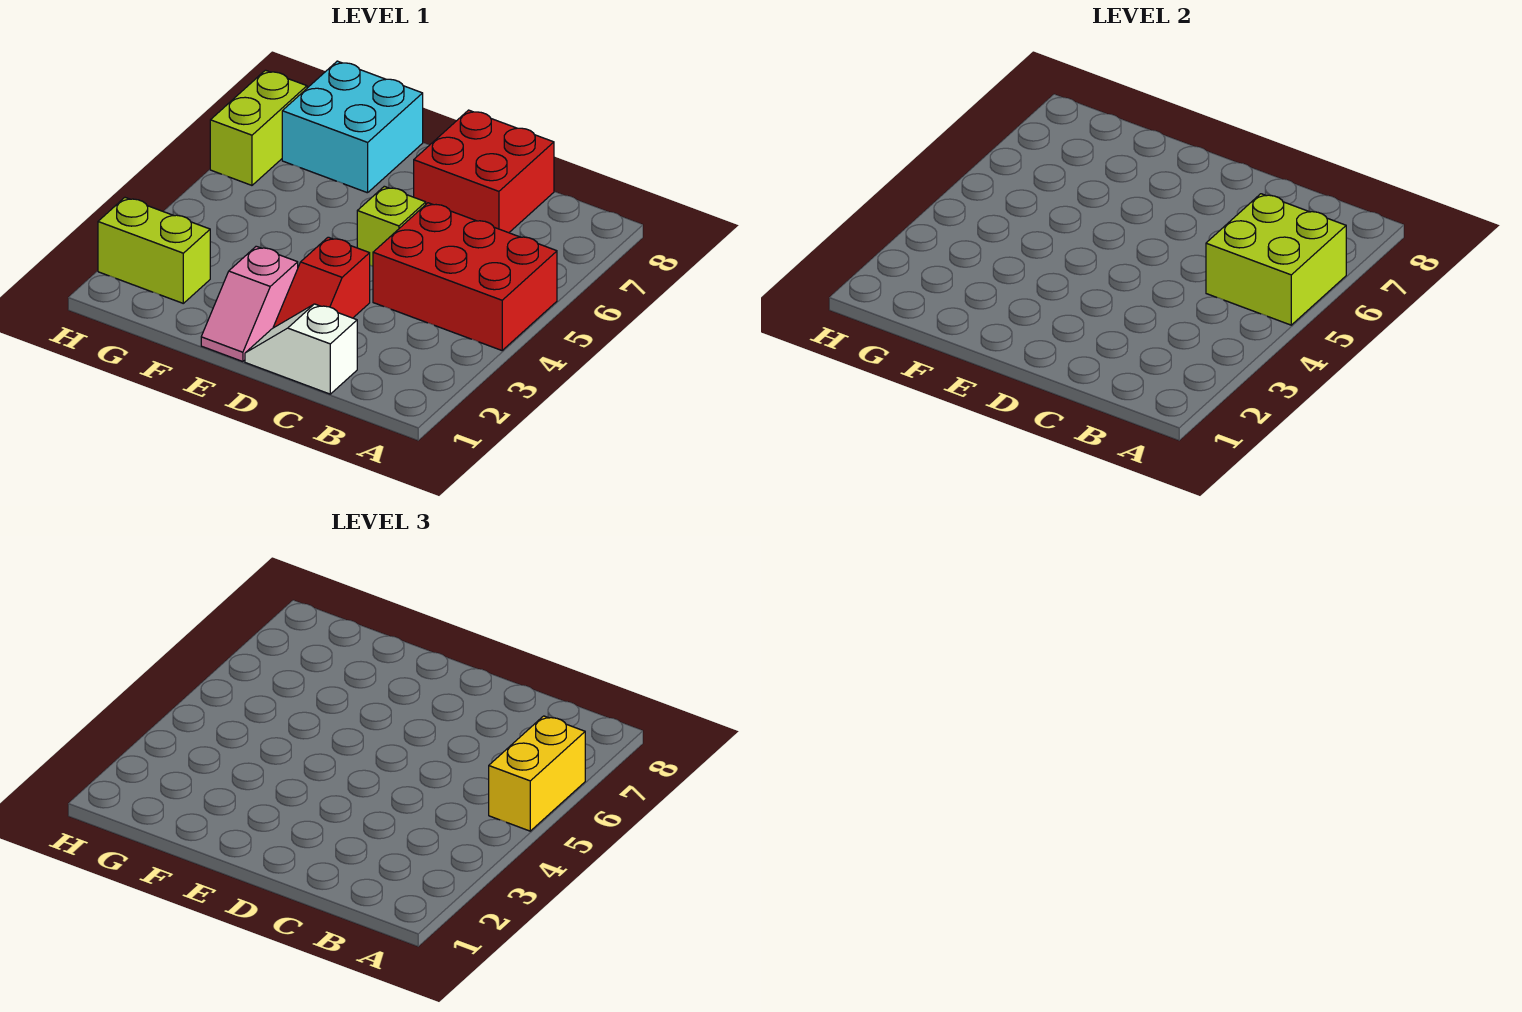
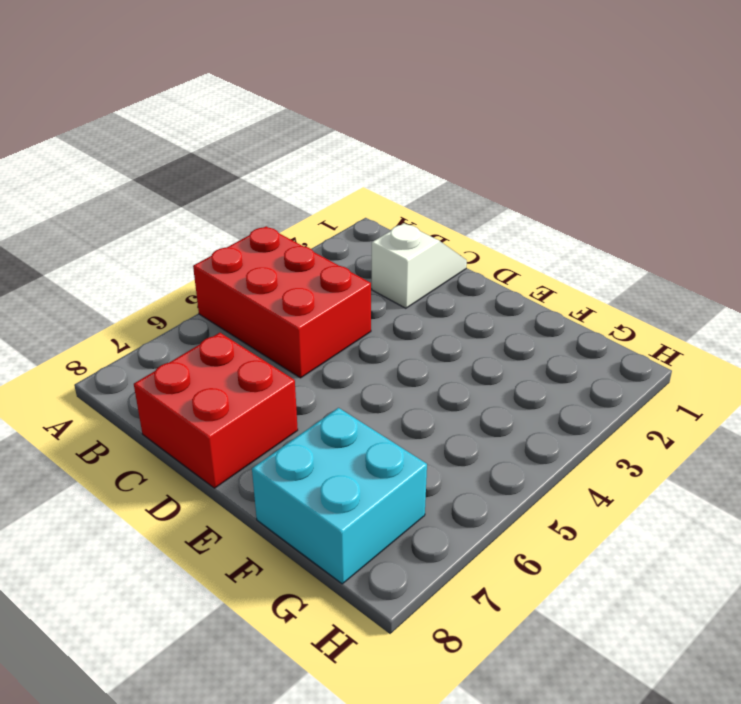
white 1x2 slope [372,223,467,308] -> white 1x2 slope turned to [245,304,357,394]
none -> red 1x2 slope [273,237,370,328]
none -> lime 1x1 brick [357,186,426,266]

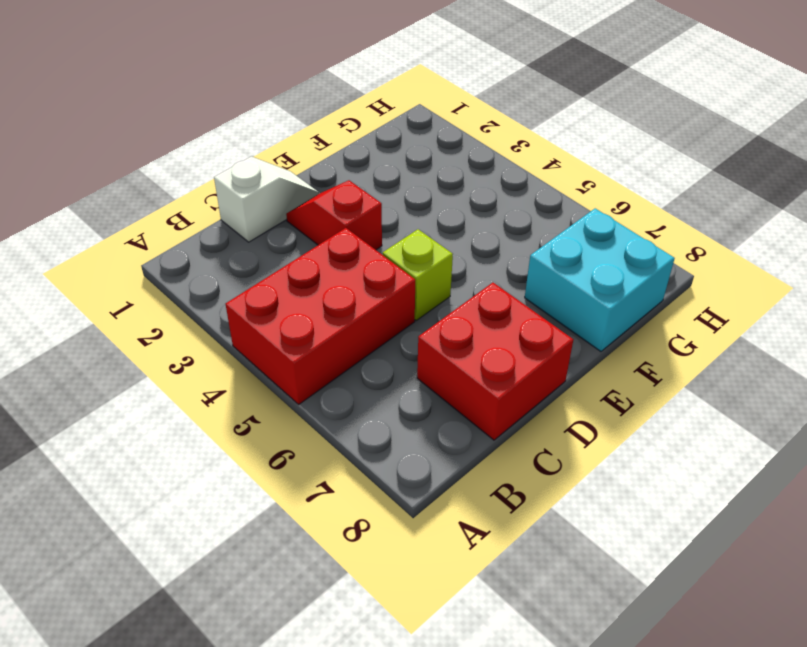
none -> pink 1x2 slope [201,246,298,362]
none -> lime 1x2 brick [98,198,210,303]

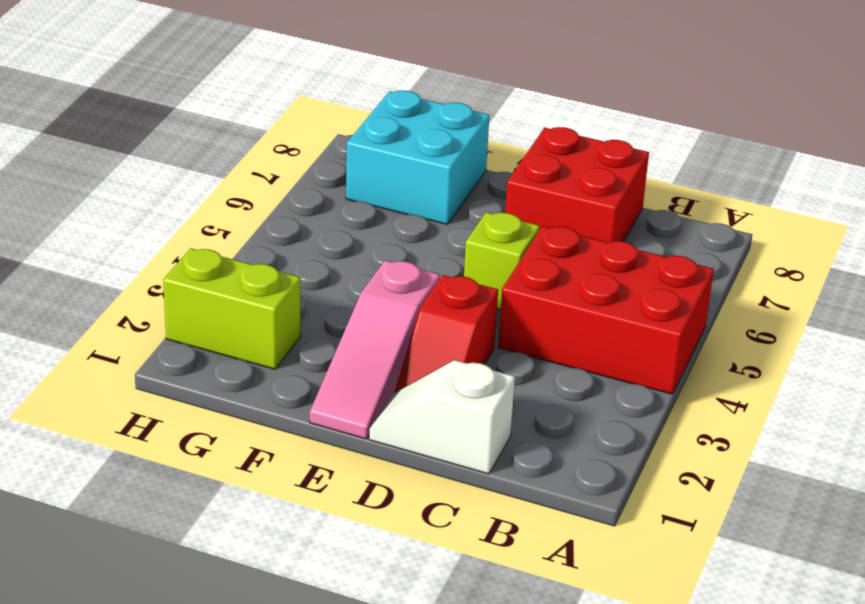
pink 1x3 slope [310,260,440,439] -> pink 1x2 slope [201,246,298,362]
none -> lime 1x2 brick [210,70,307,185]
none -> lime 2x2 brick [1206,194,1346,325]

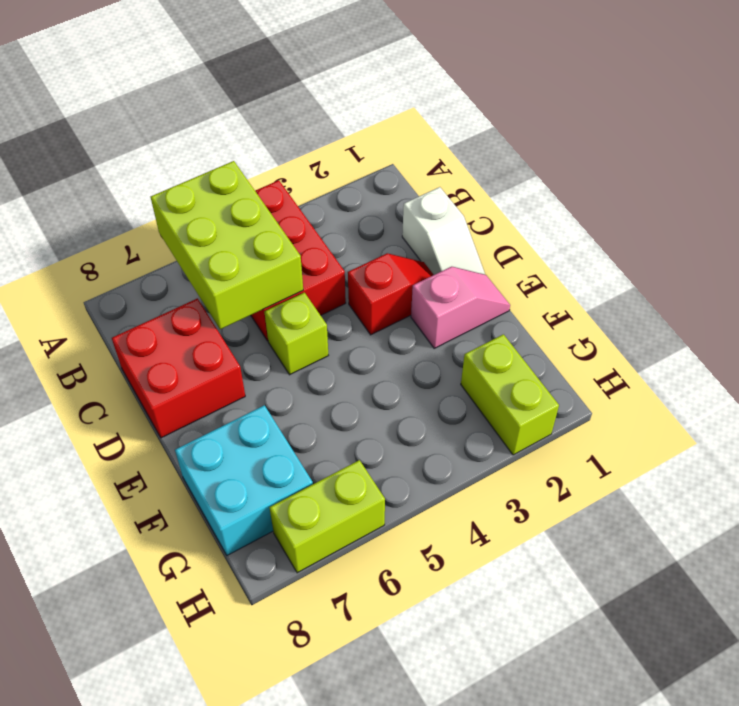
lime 2x3 brick [151,161,303,329] -> lime 2x2 brick [1206,194,1346,325]
none -> yellow 1x2 brick [489,716,585,831]

